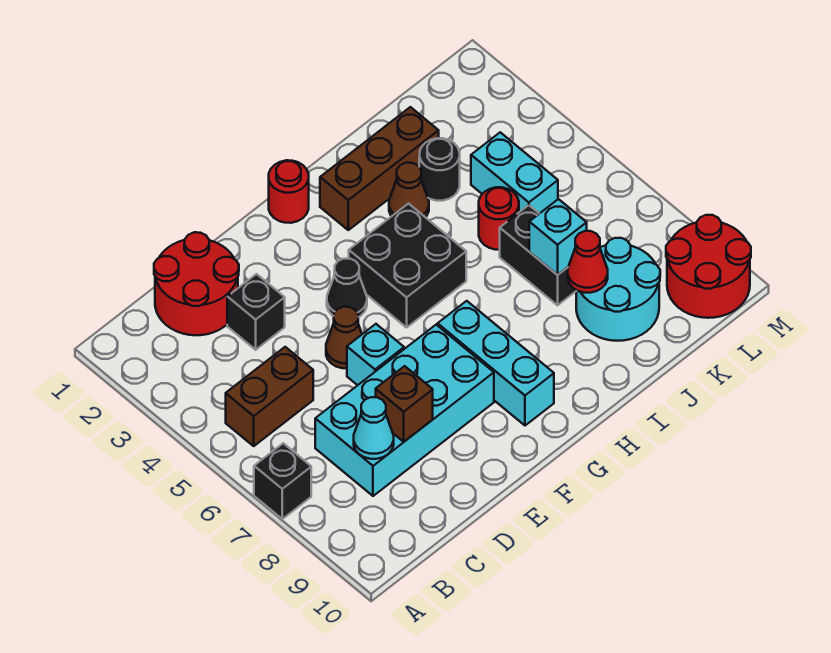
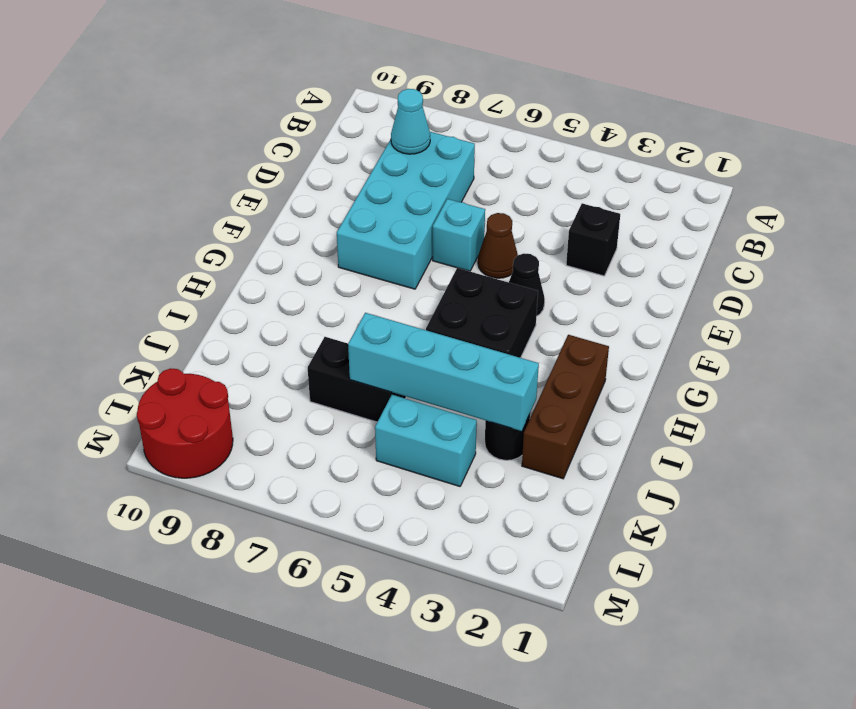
cyan 1x4 brick [348,313,539,431] -> none
none -> black 1x1 brick [254,443,311,519]
none -> brown 1x2 brick [226,347,313,446]
none -> red 2x2 round brick [154,232,239,335]

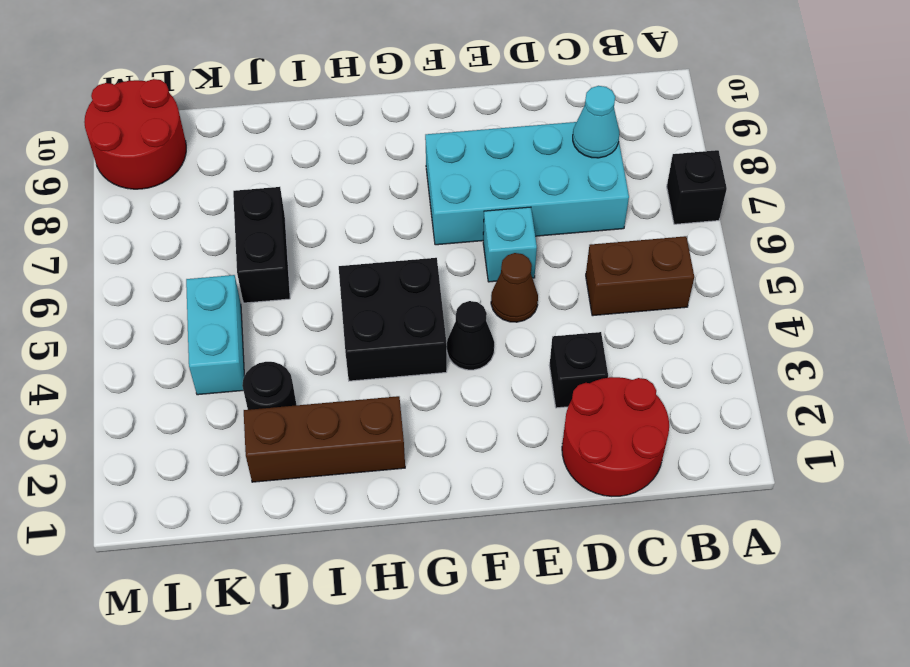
none -> red 1x1 round brick [269,160,309,223]
none -> cyan 1x3 brick [438,301,554,426]
none -> brown 1x1 cone [389,163,429,217]

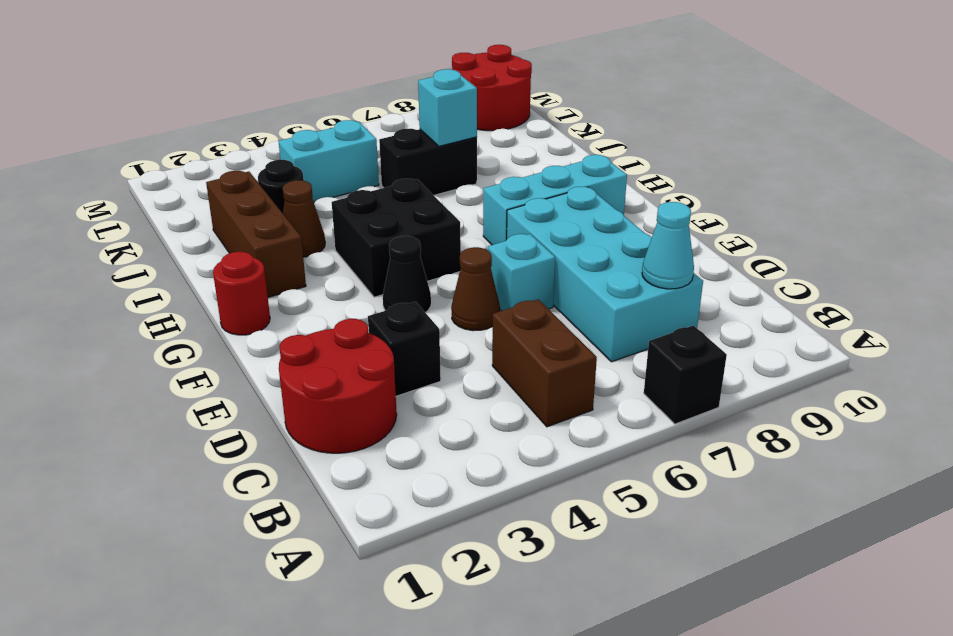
none -> red 1x1 round brick [479,187,519,250]
none -> cyan 2x2 round brick [576,238,660,341]
none -> brown 1x1 brick [376,366,433,442]

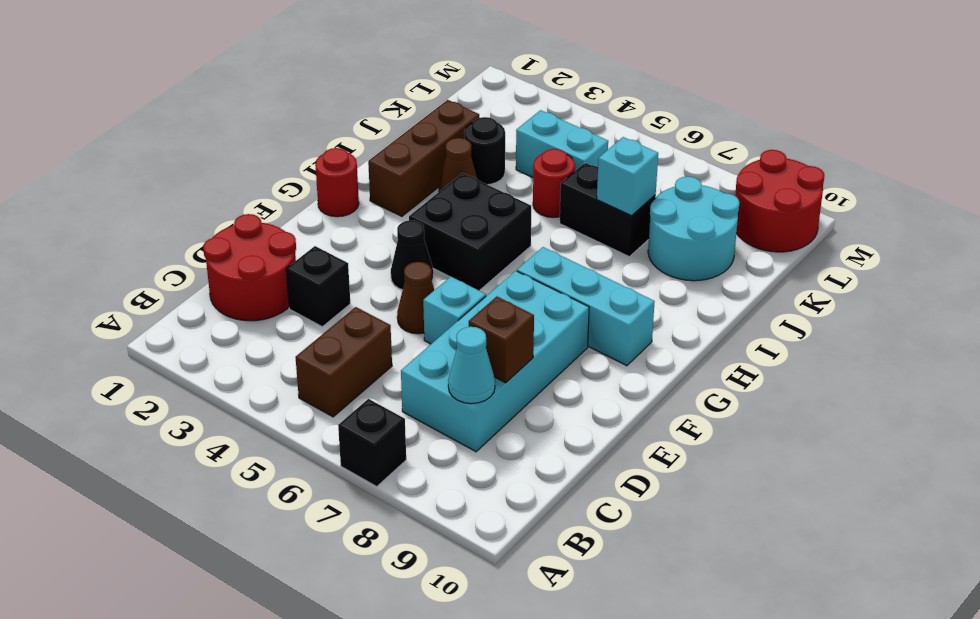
none -> red 1x1 cone [568,231,608,293]

